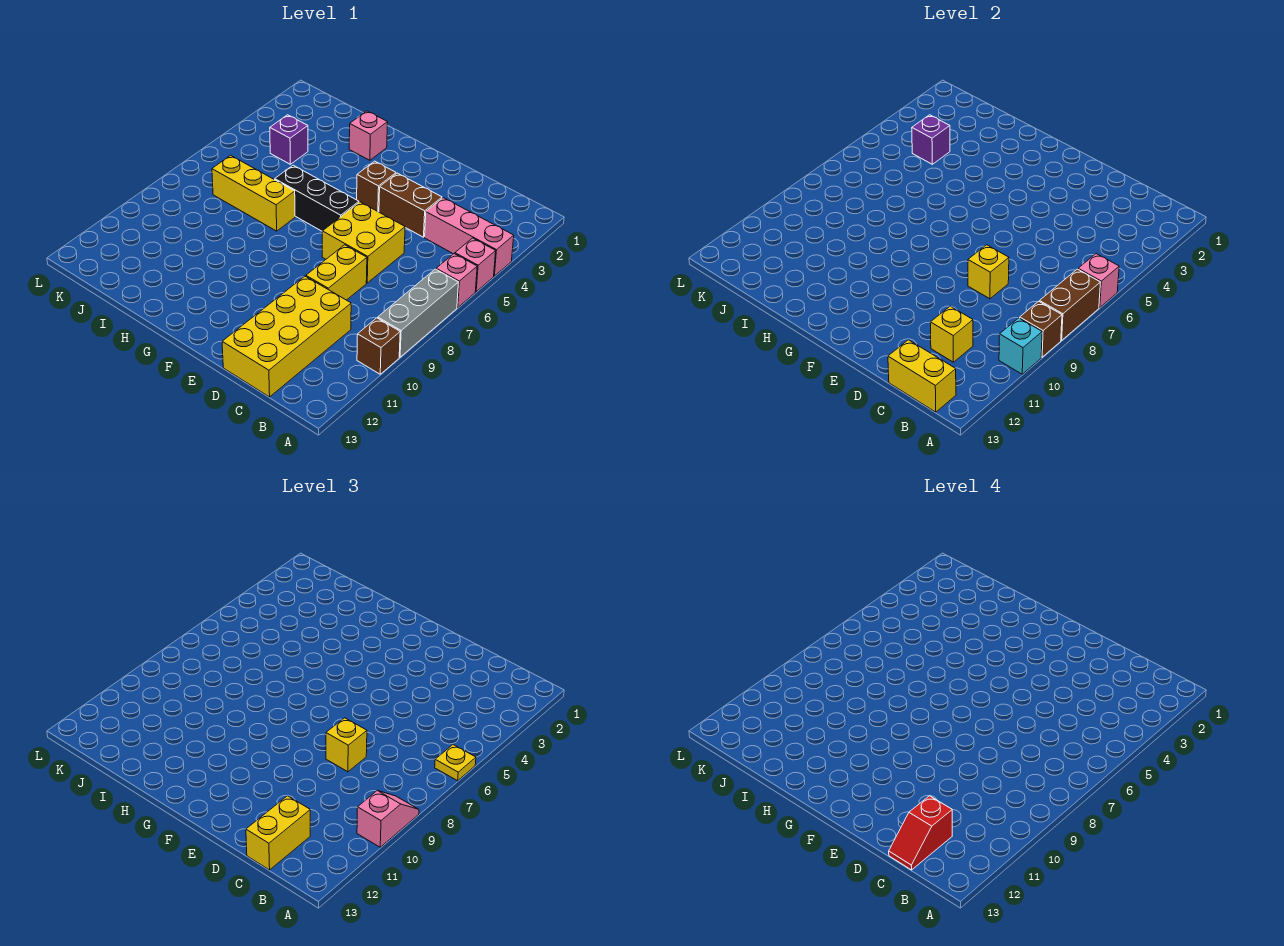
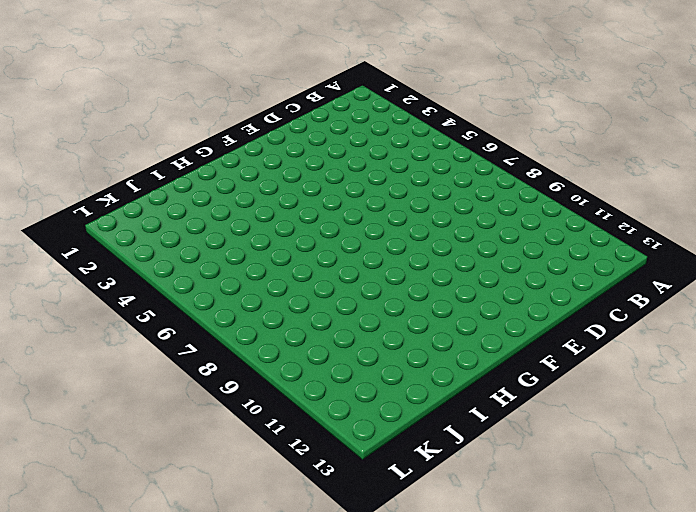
none -> pink 1x3 brick [425,198,514,276]
none -> pink 1x1 brick [455,238,496,292]
none -> pink 1x1 brick [436,254,477,308]

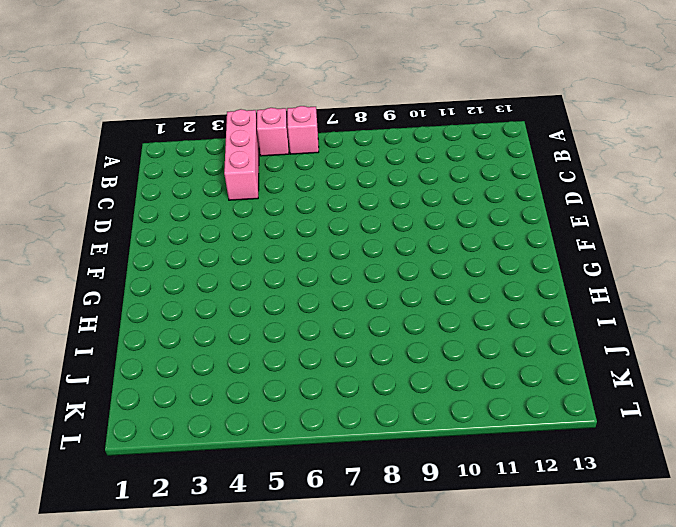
none -> grey 1x3 brick [378,269,459,357]
none -> brown 1x1 brick [357,318,400,374]
none -> yellow 2x4 brick [222,276,351,397]

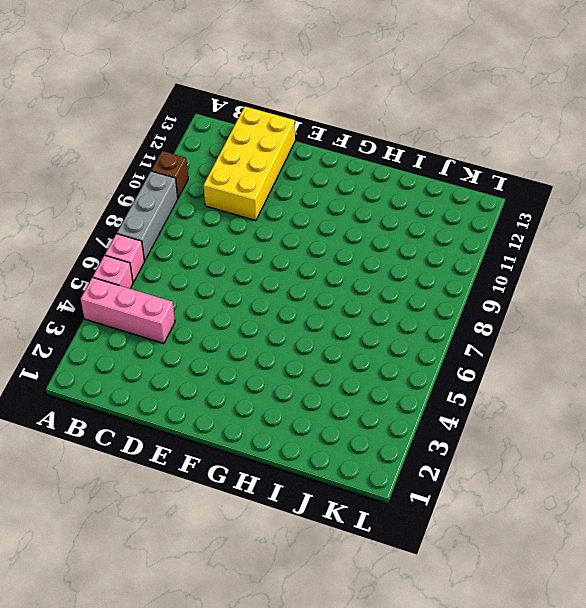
none -> brown 1x2 brick [379,173,442,237]
none -> yellow 2x2 brick [322,202,405,283]
none -> yellow 1x2 brick [306,245,367,300]

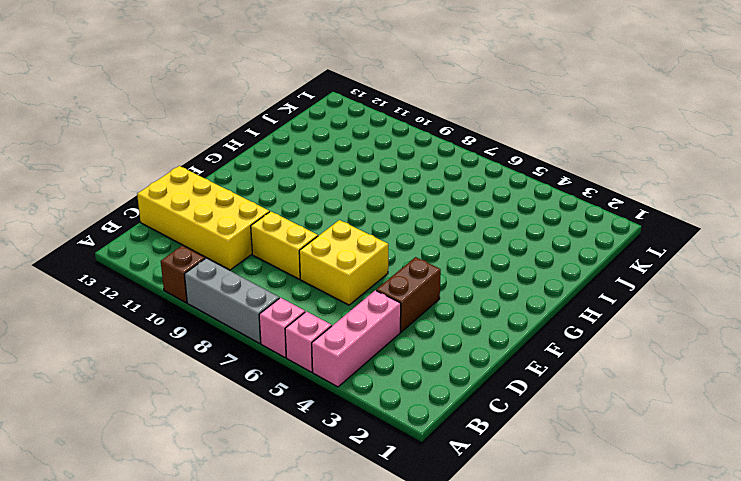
none -> brown 1x1 brick [357,161,396,212]
none -> black 1x3 brick [275,165,359,231]
none -> pink 1x1 brick [349,111,388,160]

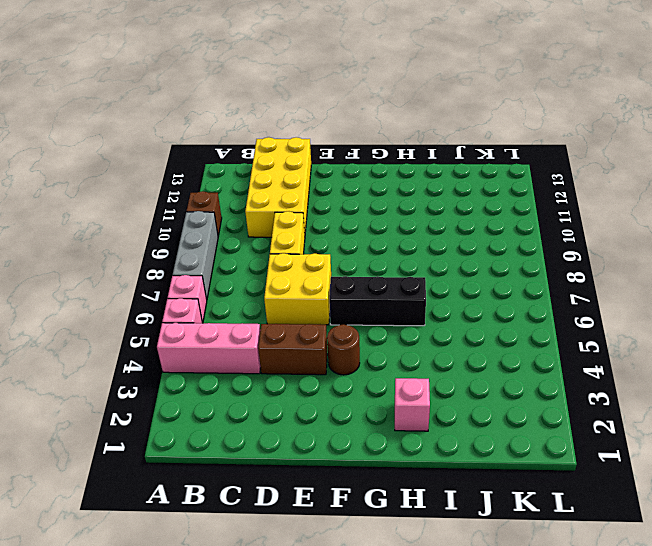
brown 1x1 round brick [327,324,360,375] -> brown 1x1 brick [357,161,396,212]
none -> yellow 1x3 brick [212,155,295,231]
none -> purple 1x1 brick [270,115,308,164]
none -> pink 1x1 brick [1078,254,1119,308]

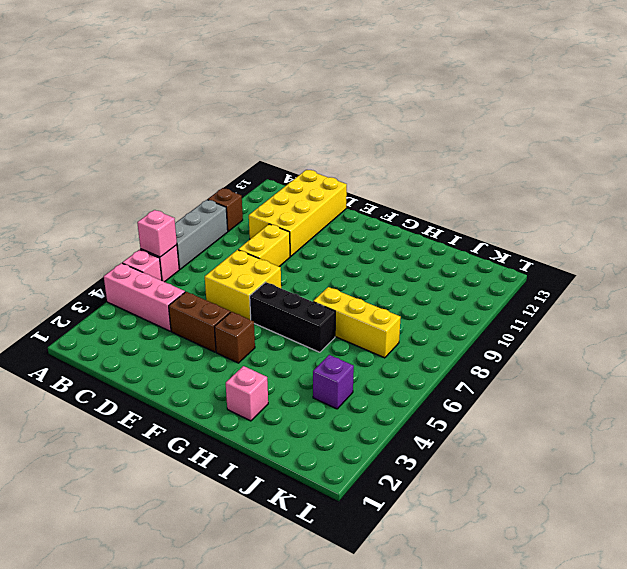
none -> brown 1x2 brick [1040,269,1101,340]
none -> brown 1x1 brick [1020,301,1062,357]
none -> cyan 1x1 brick [999,318,1042,374]

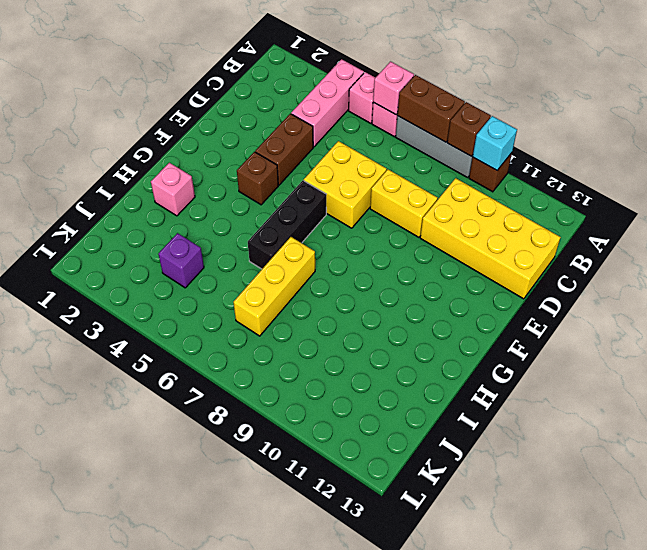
none -> yellow 1x2 brick [888,340,956,412]
none -> yellow 1x1 brick [930,306,973,362]
none -> yellow 1x1 brick [968,245,1009,299]

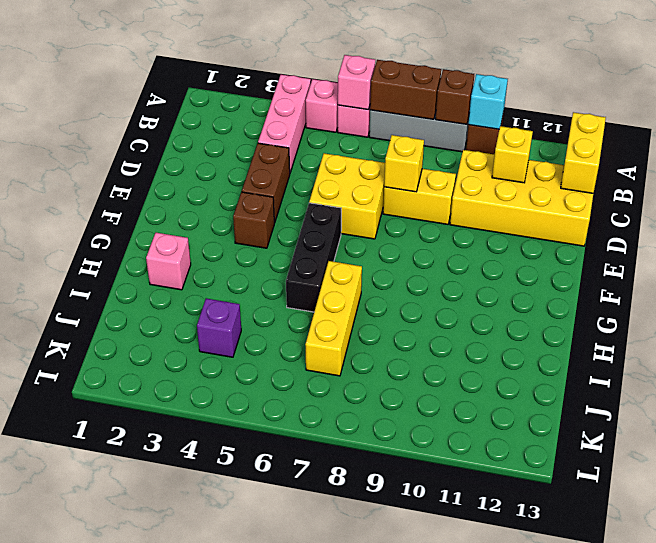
none -> purple 1x1 brick [912,115,950,164]
none -> yellow 1x1 plate [435,745,476,781]
none -> pink 1x2 slope [357,791,419,847]

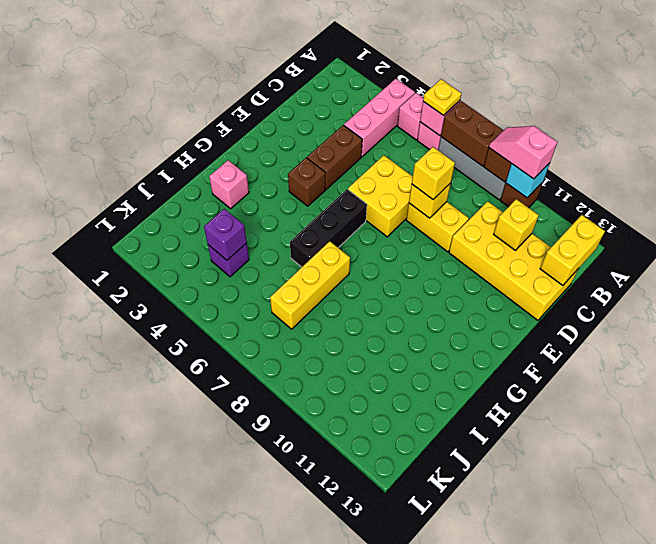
none -> yellow 1x2 brick [246,796,310,870]
none -> red 1x2 slope [889,796,952,870]

